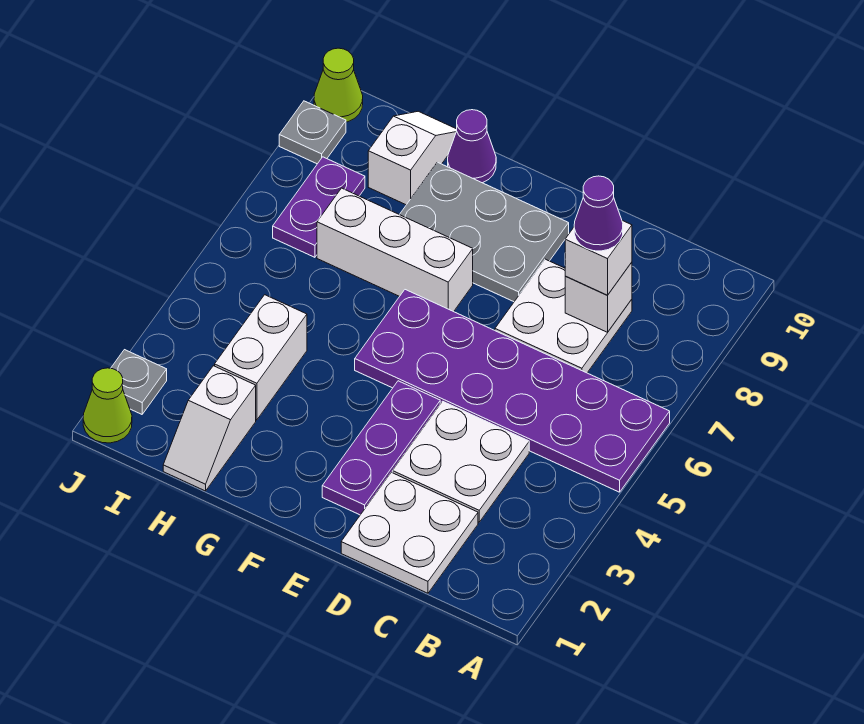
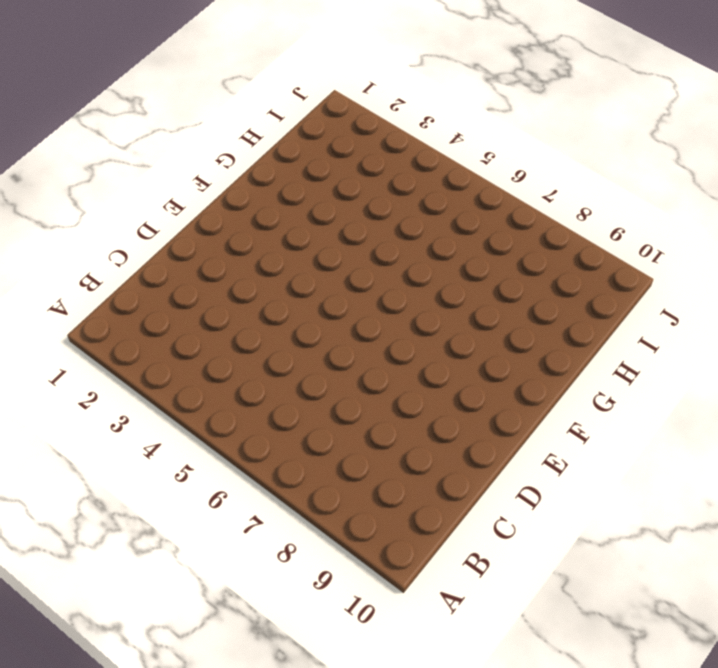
none -> purple 2x6 plate [355,290,670,492]
none -> white 2x2 plate [341,472,478,593]
none -> white 2x2 plate [392,401,529,522]

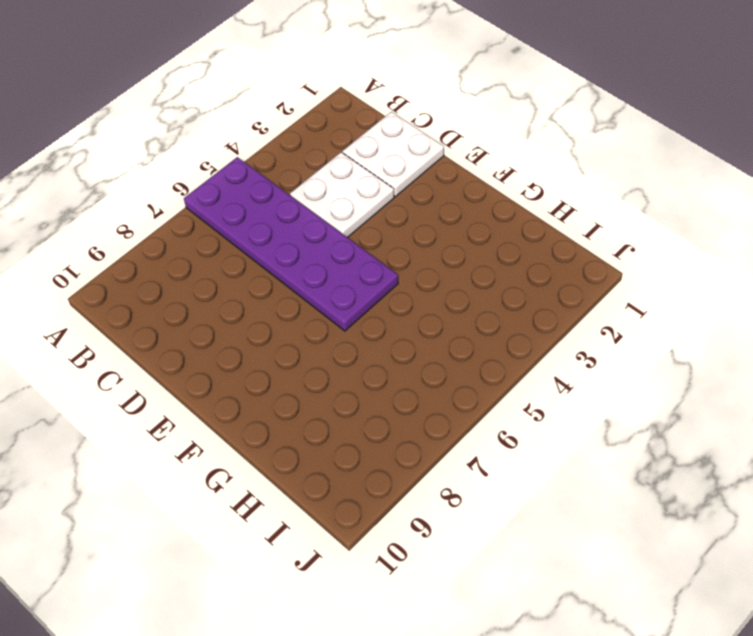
none -> white 2x2 plate [495,259,632,373]
none -> purple 1x3 plate [322,381,440,515]
none -> grey 2x3 plate [399,162,569,302]

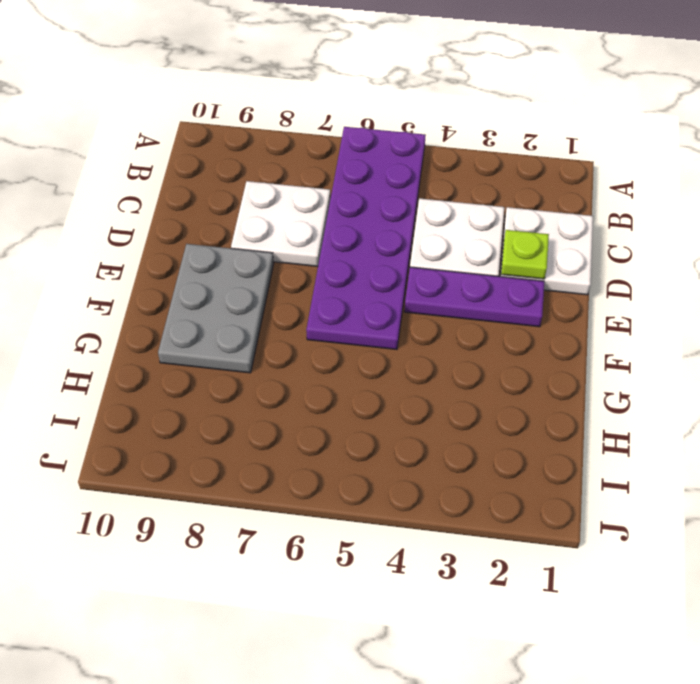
lime 1x1 plate [501,230,549,279] -> none
none -> white 1x3 brick [317,188,473,312]
none -> purple 1x1 cone [448,110,496,183]
none -> white 1x2 slope [163,366,256,491]

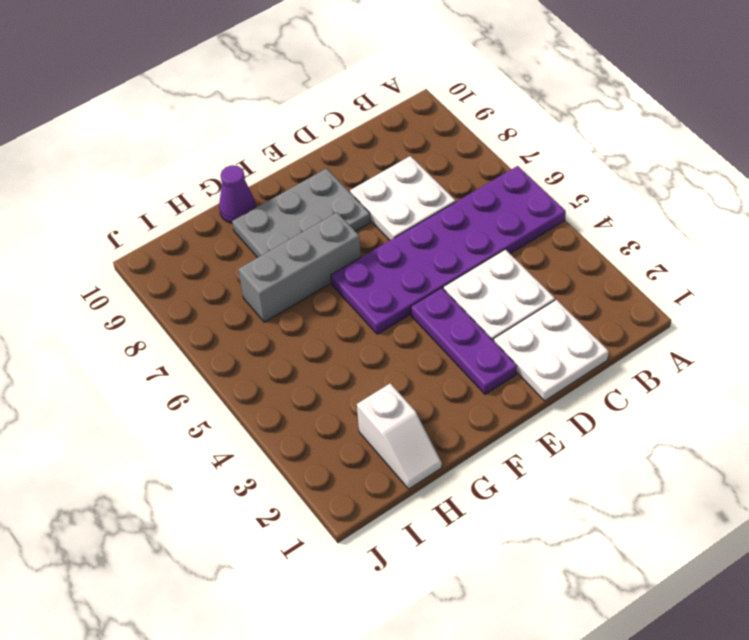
grey 1x3 brick [238,212,361,322] -> white 1x3 brick [317,188,473,312]
none -> white 1x2 brick [215,295,307,420]
none -> white 1x2 slope [368,111,457,205]
none -> purple 1x2 plate [273,157,365,257]

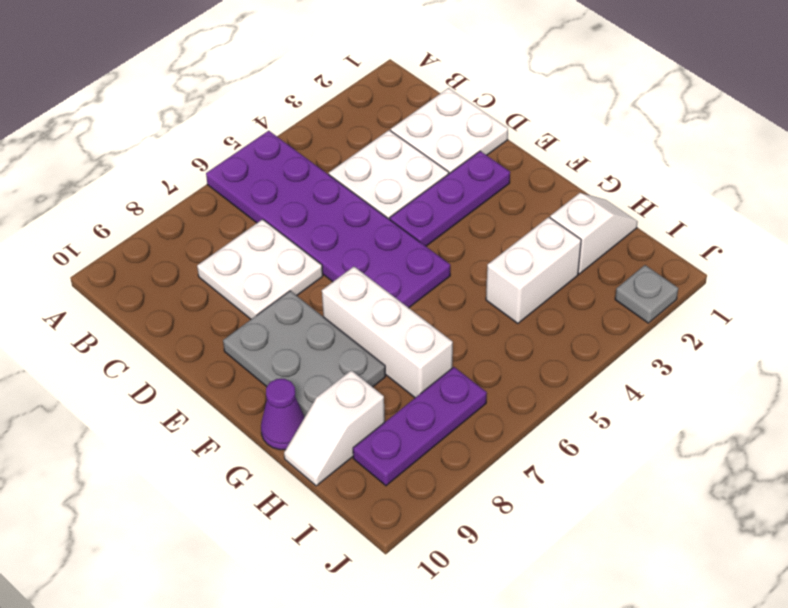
purple 1x3 plate [353,367,487,486] -> purple 1x2 plate [273,157,365,257]
none -> lime 1x1 cone [83,368,132,443]
none -> grey 1x1 plate [279,101,346,164]
none -> lime 1x1 cone [314,48,363,122]

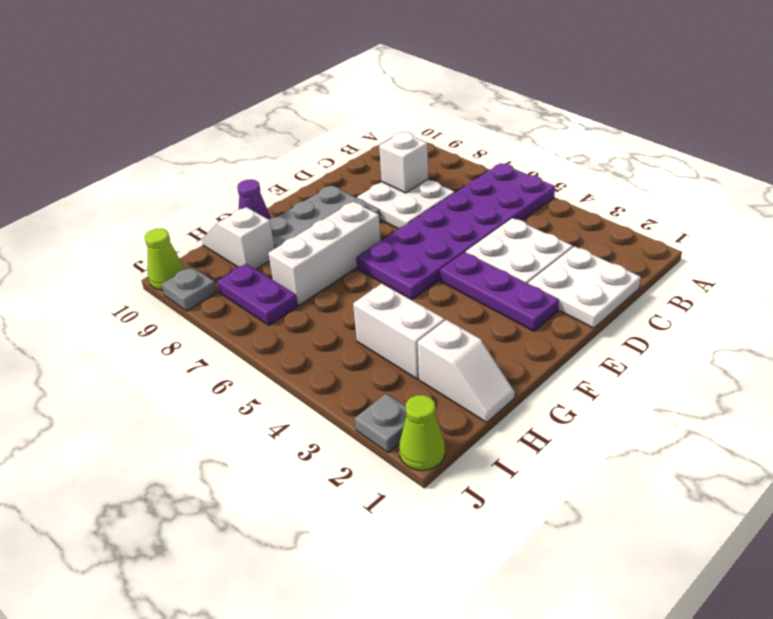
none -> white 1x1 brick [565,221,632,295]
none -> purple 1x1 cone [574,176,623,251]

